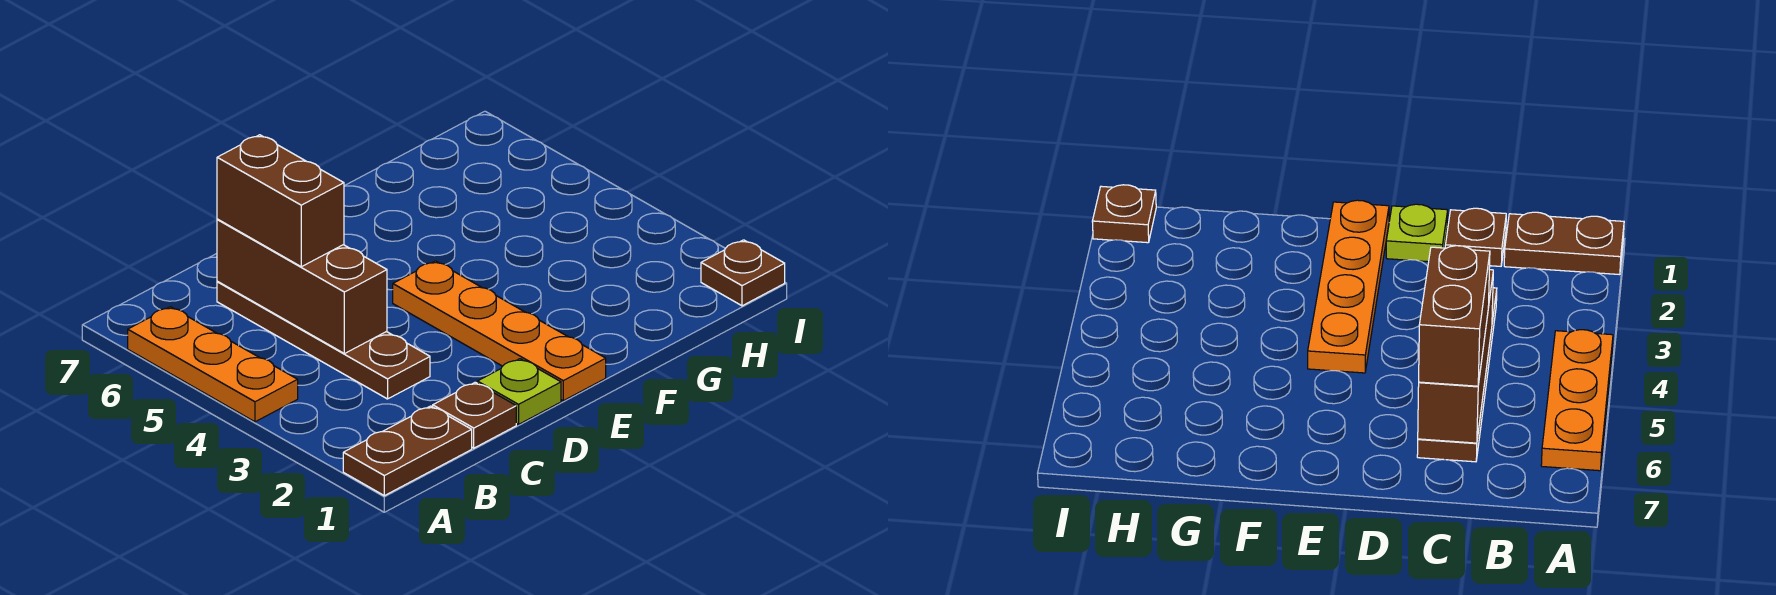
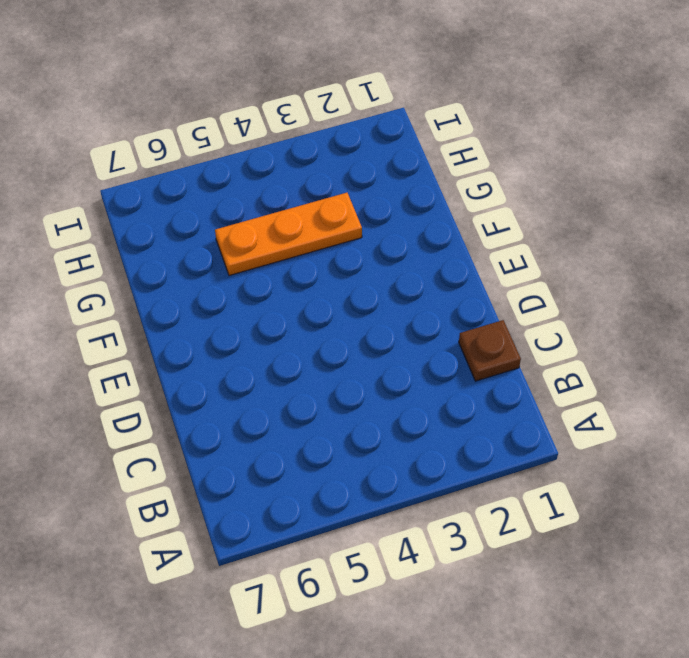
orange 1x3 plate [215,193,362,276] -> orange 1x3 plate moved to [128,307,298,422]
none -> brown 1x2 plate [343,406,472,496]
none -> brown 1x4 plate [217,282,430,399]

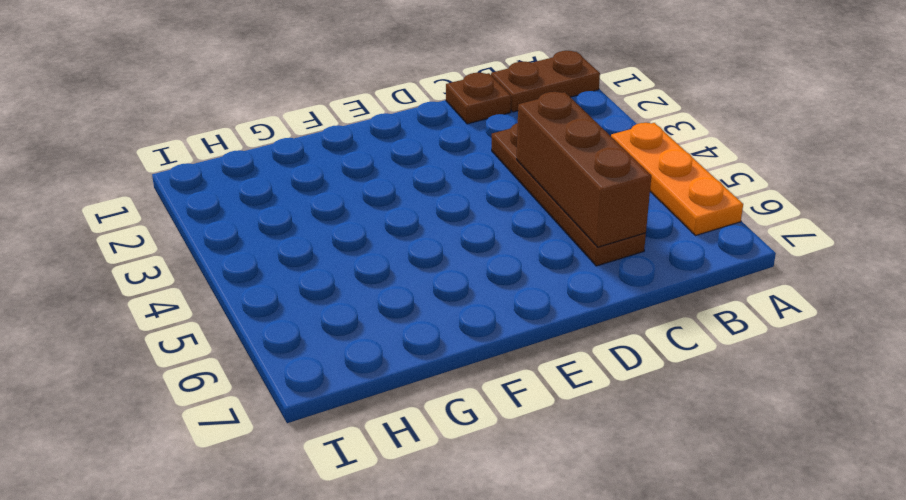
none -> lime 1x1 plate [477,359,561,424]
none -> orange 1x4 plate [393,261,606,401]

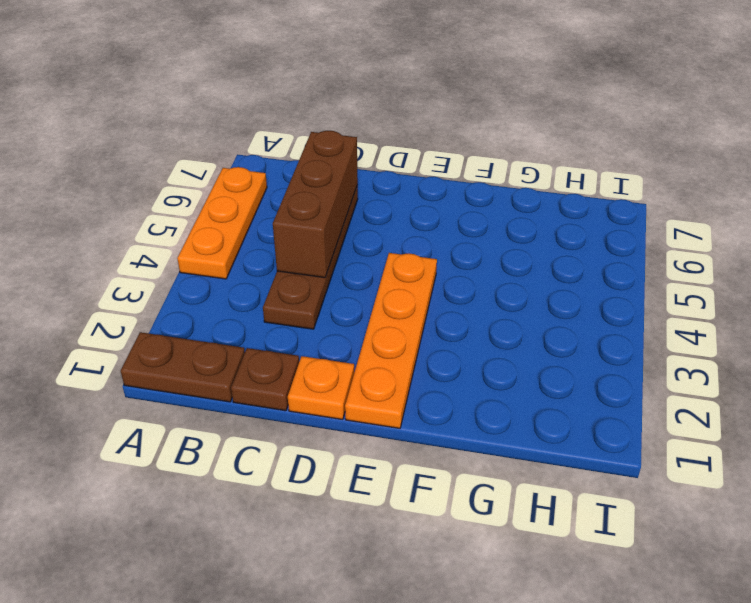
orange 1x1 plate [288,356,354,419] -> lime 1x1 plate [477,359,561,424]
none -> brown 1x1 plate [701,240,785,306]
none -> brown 1x2 brick [217,135,344,267]

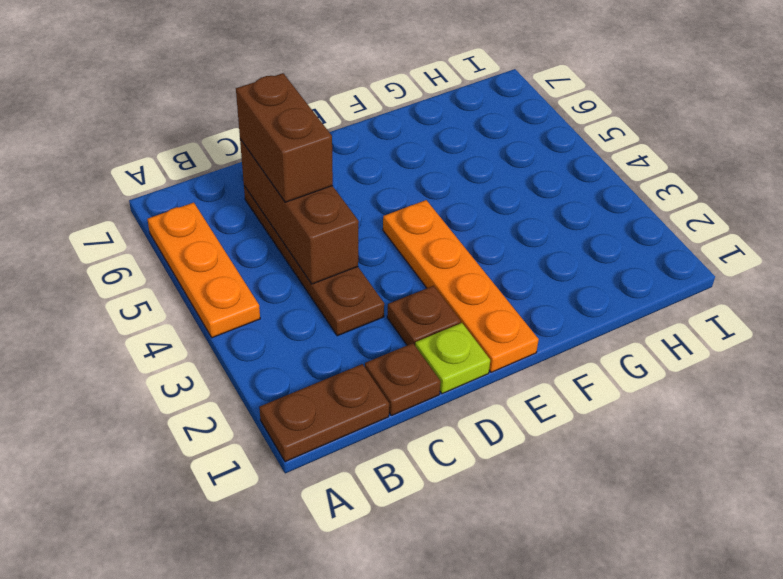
brown 1x1 plate [387,286,461,345] -> brown 1x1 plate moved to [701,240,785,306]

